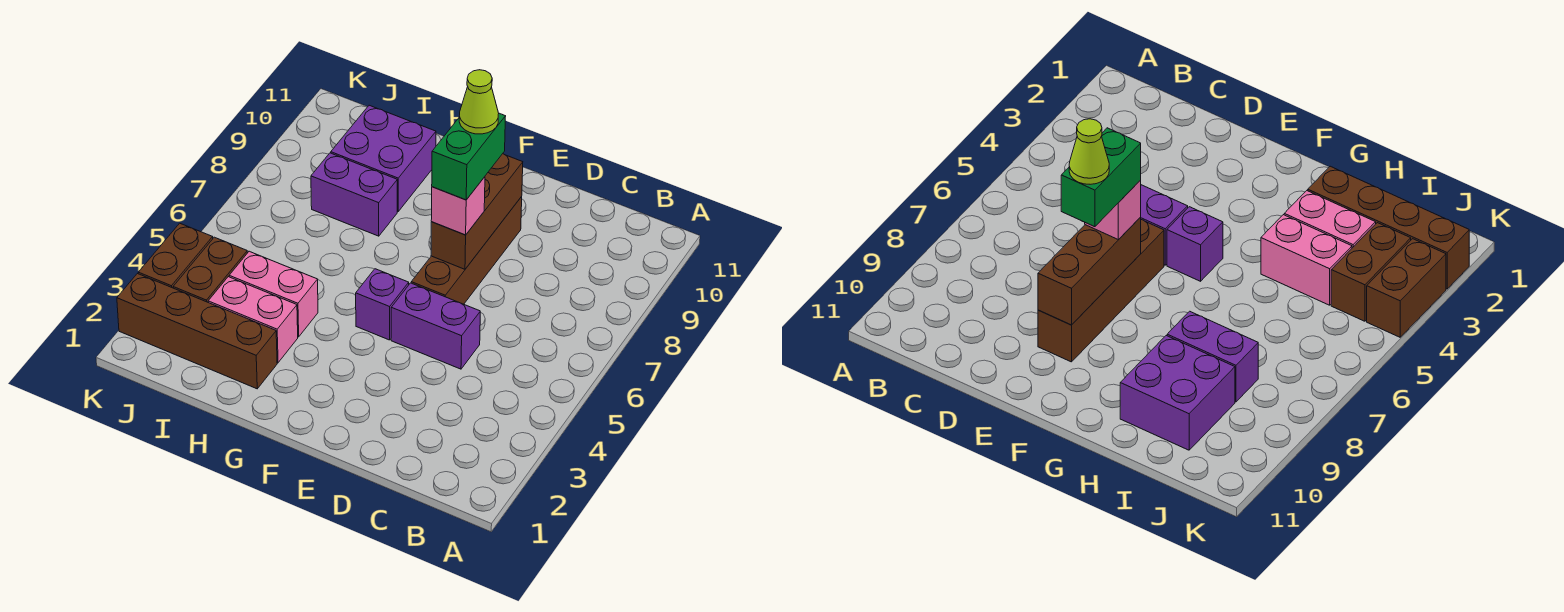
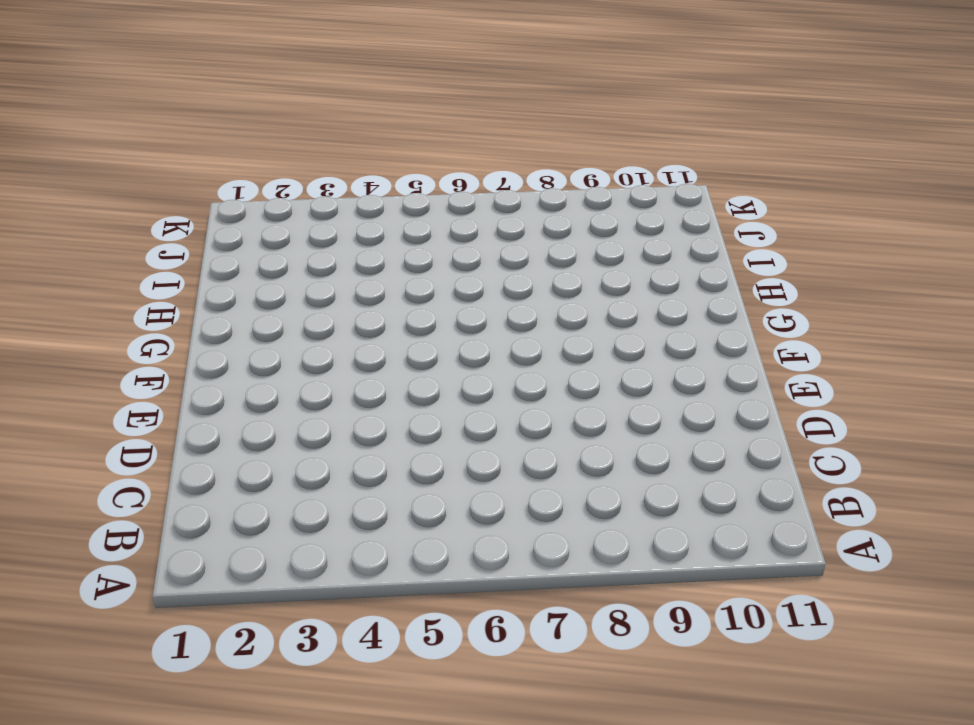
none -> purple 1x2 brick [391,283,480,369]
none -> brown 1x4 brick [411,197,522,304]
none -> purple 1x1 brick [356,269,409,340]

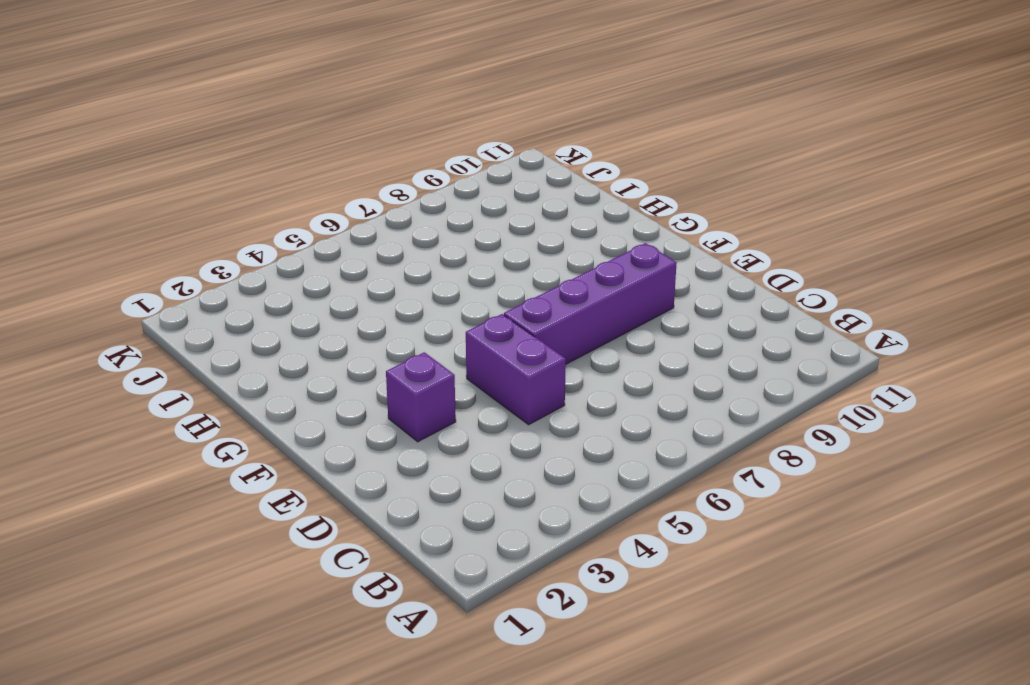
purple 1x1 brick [386,352,456,442] -> purple 1x1 brick moved to [356,269,409,340]
purple 1x4 brick [504,243,677,364] -> brown 1x4 brick [411,197,522,304]
none -> brown 1x4 brick [117,274,277,389]
none -> pink 1x2 brick [208,277,298,363]
none -> pink 1x2 brick [229,251,318,337]

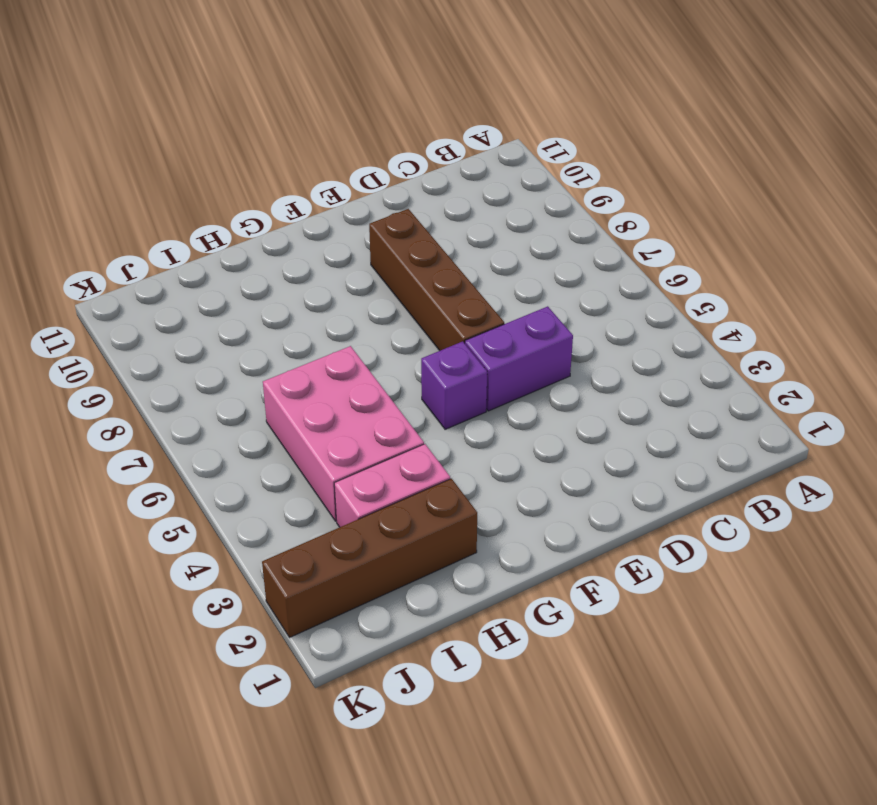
pink 2x3 brick [263,346,424,521] -> pink 1x2 brick [229,251,318,337]
none -> purple 1x2 brick [311,153,397,236]
none -> purple 2x2 brick [331,105,436,212]
none -> brown 1x2 brick [173,237,247,302]

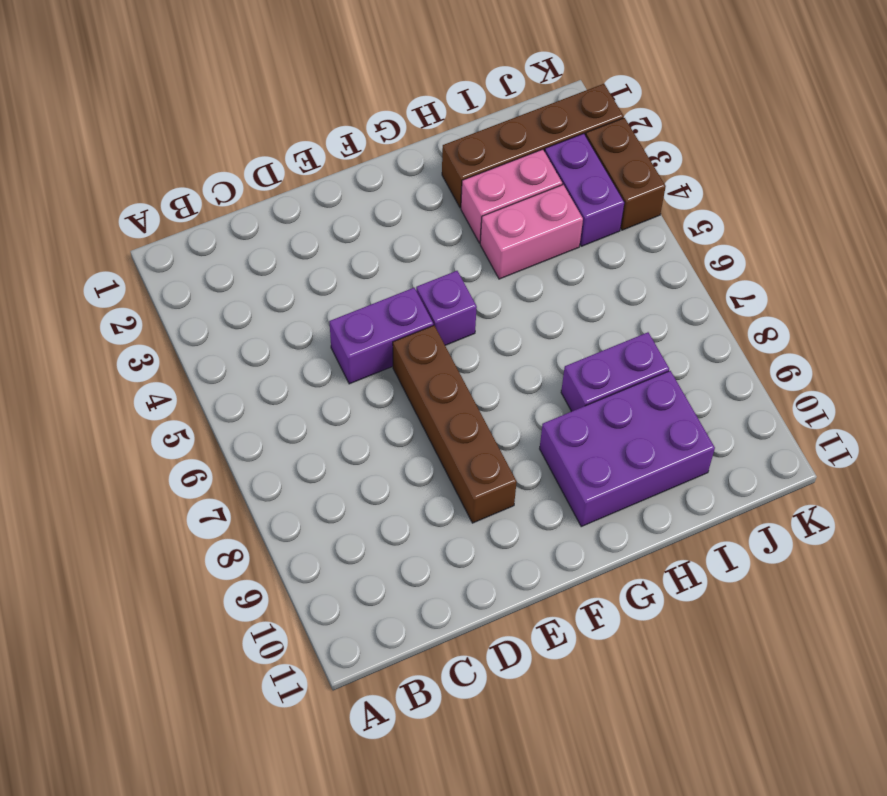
purple 2x3 brick [540,371,715,526] -> purple 2x2 brick [331,105,436,212]
purple 1x2 brick [545,134,625,246] -> brown 1x2 brick [173,237,247,302]
none -> brown 1x3 brick [431,154,523,269]
none -> pink 1x1 brick [431,177,485,235]
none -> green 1x2 brick [432,113,506,200]

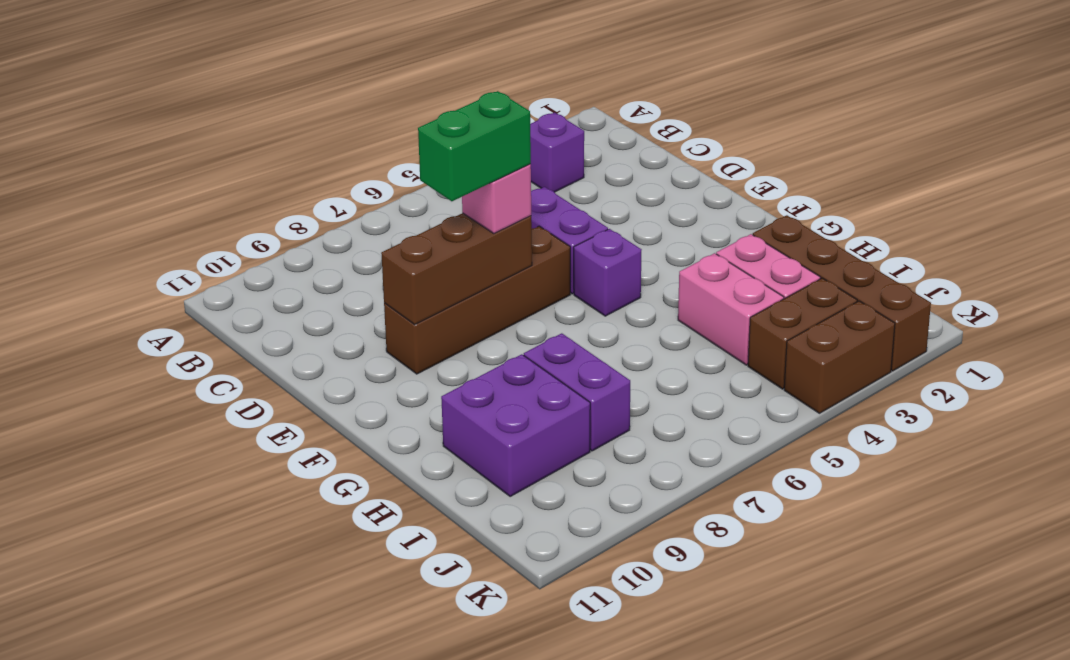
purple 1x1 brick [530,113,584,192] -> none
none -> lime 1x1 cone [459,70,499,134]

